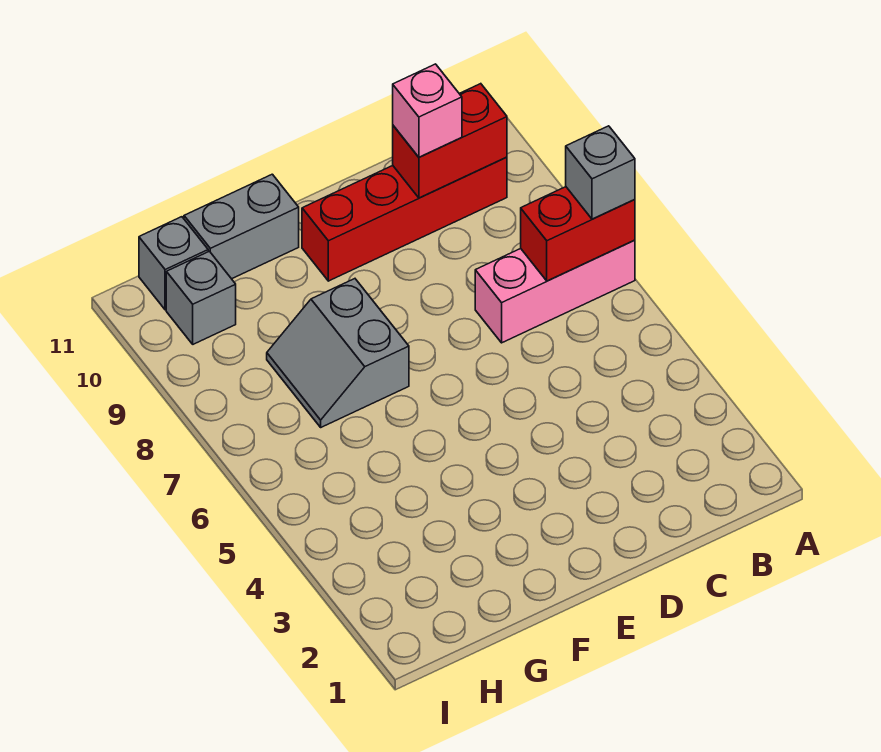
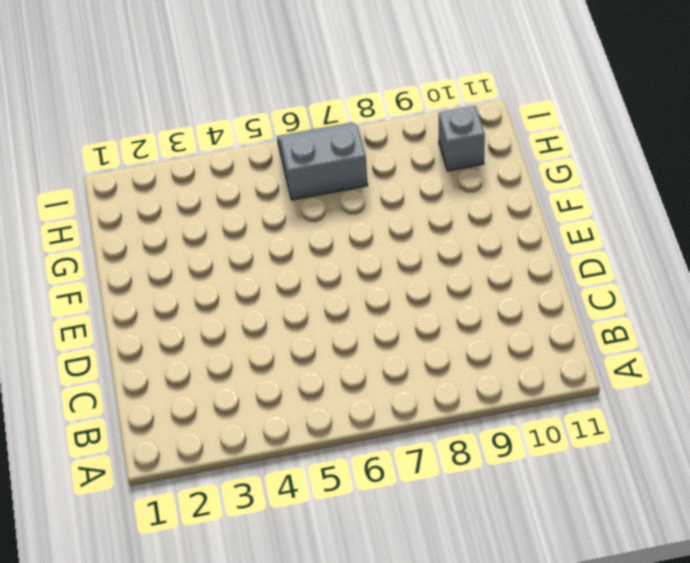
grey 2x2 slope [277,122,368,200] -> grey 2x2 slope moved to [267,279,409,427]
none -> pink 1x3 brick [475,240,635,343]
none -> red 1x4 brick [302,157,507,281]

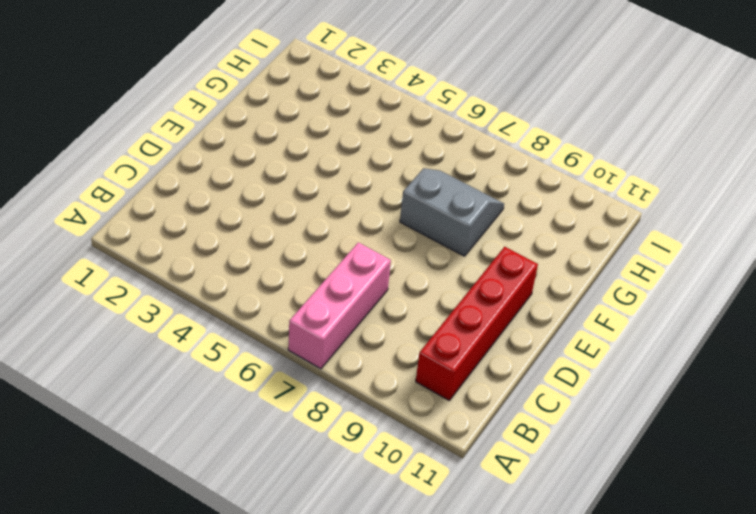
none -> grey 1x2 brick [184,174,299,279]
none -> grey 1x1 brick [166,251,236,344]

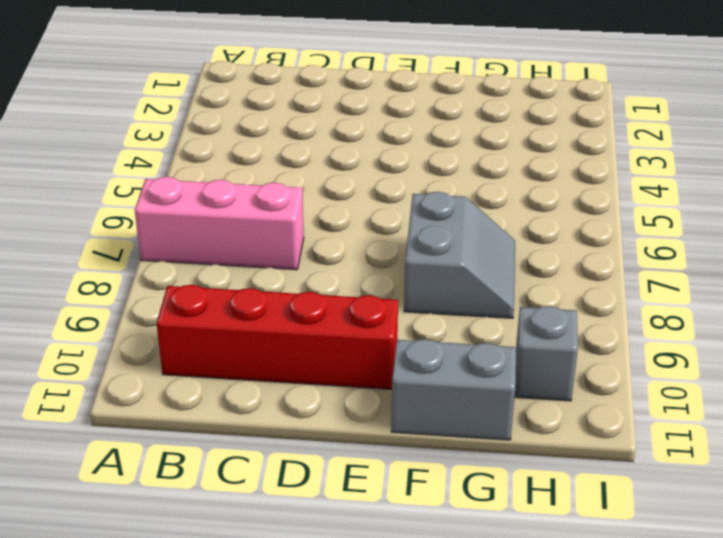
none -> grey 1x1 brick [139,217,208,310]
none -> red 1x2 brick [521,187,635,281]

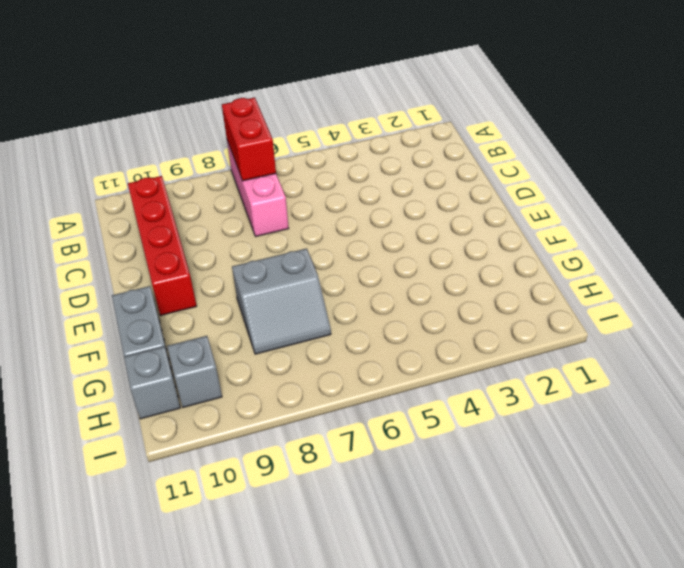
none -> red 1x2 brick [393,84,507,198]
none -> grey 1x1 brick [566,126,635,219]

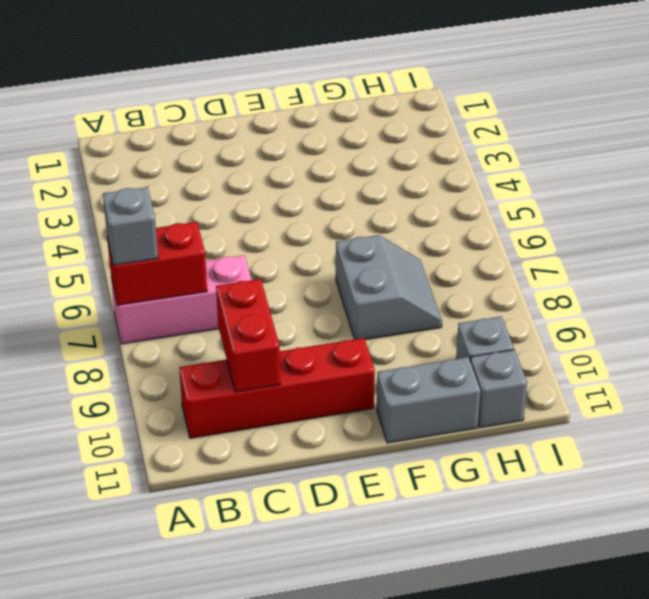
red 1x2 brick [216,279,280,392] -> red 1x2 brick turned to [393,84,507,198]
none -> pink 1x1 brick [393,64,462,157]

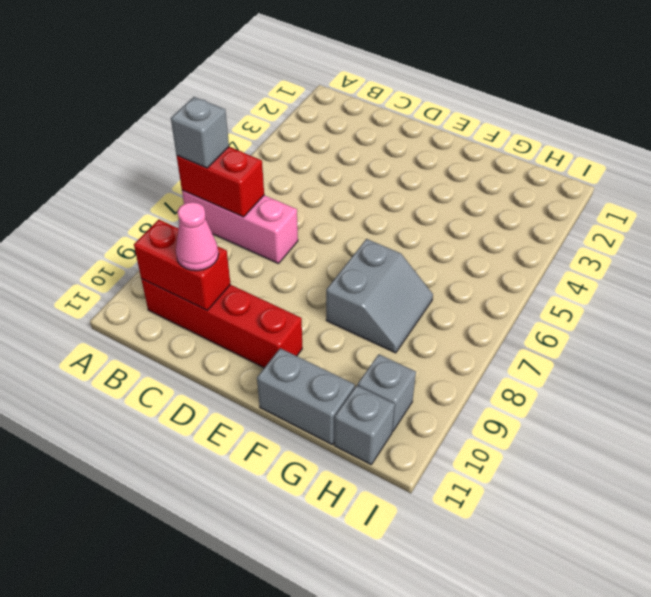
pink 1x1 cone [176,202,218,271] -> pink 1x1 brick [393,64,462,157]

